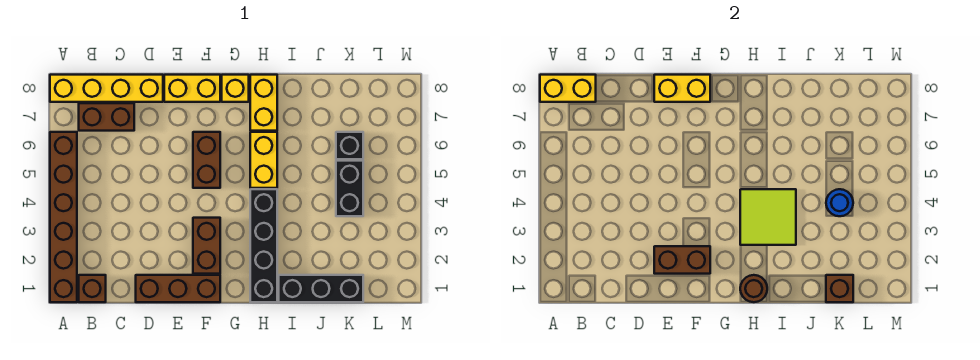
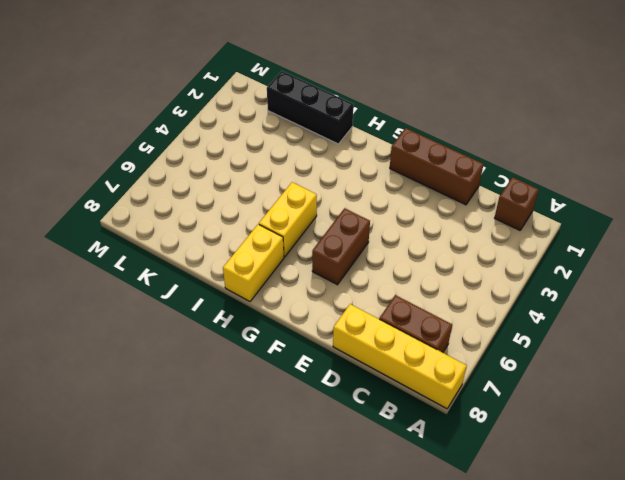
none -> brown 1x6 brick [50,132,77,302]
none -> yellow 1x2 brick [164,75,220,102]
none -> brown 1x2 brick [193,218,220,274]

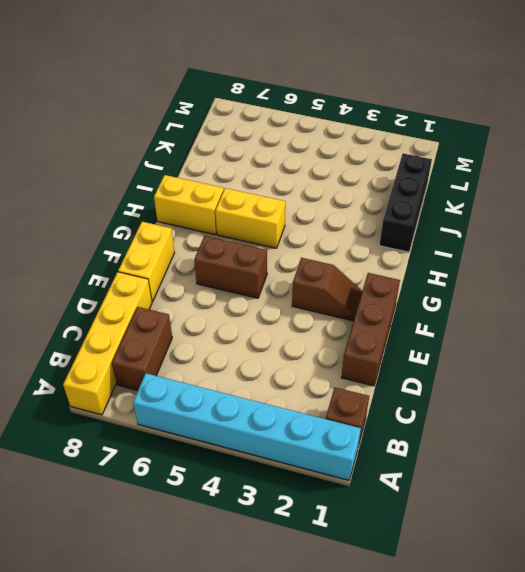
cyan 1x6 brick [133,373,361,480] -> brown 1x6 brick [50,132,77,302]
brown 1x2 slope [292,258,362,321] -> brown 1x2 brick [193,218,220,274]
none -> yellow 1x1 brick [222,75,249,102]
none -> black 1x4 brick [250,189,277,302]
none -> black 1x2 brick [336,161,363,216]

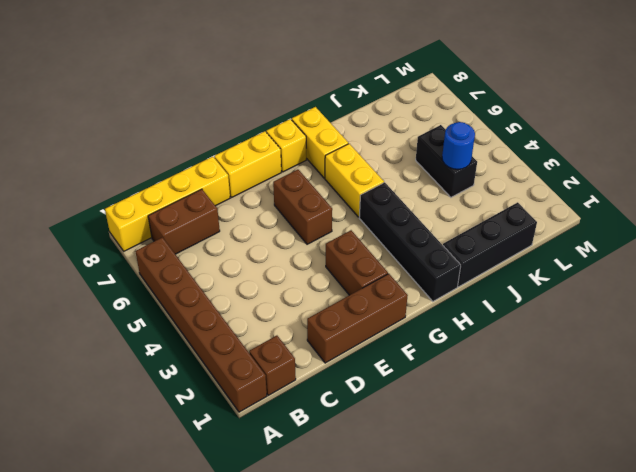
none -> black 1x1 brick [336,132,363,159]
none -> yellow 1x2 brick [540,75,596,102]
none -> brown 1x2 brick [654,246,710,274]

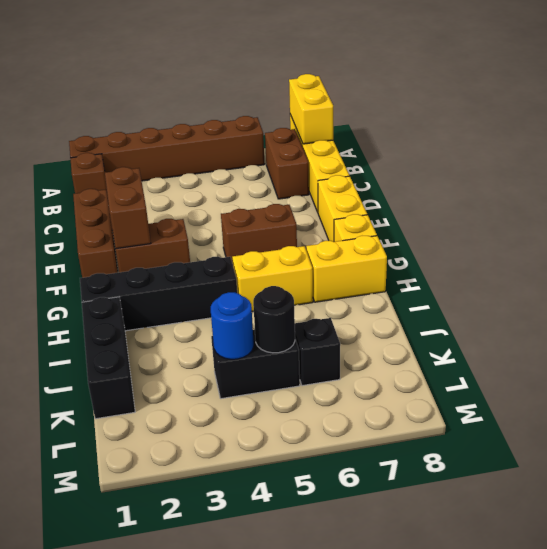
black 1x1 round brick [253,286,295,353] -> none
none -> yellow 1x2 brick [654,75,710,102]
none -> brown 1x1 round brick [740,275,767,302]
none -> lime 2x2 tile [740,189,796,245]

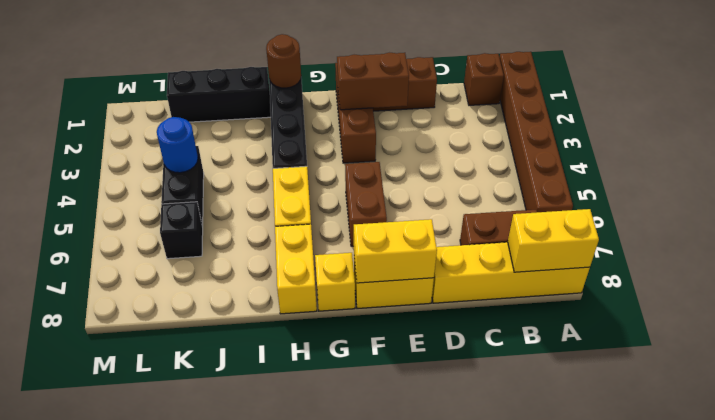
none -> lime 2x2 tile [740,189,796,245]
none -> brown 1x1 brick [826,275,853,302]

